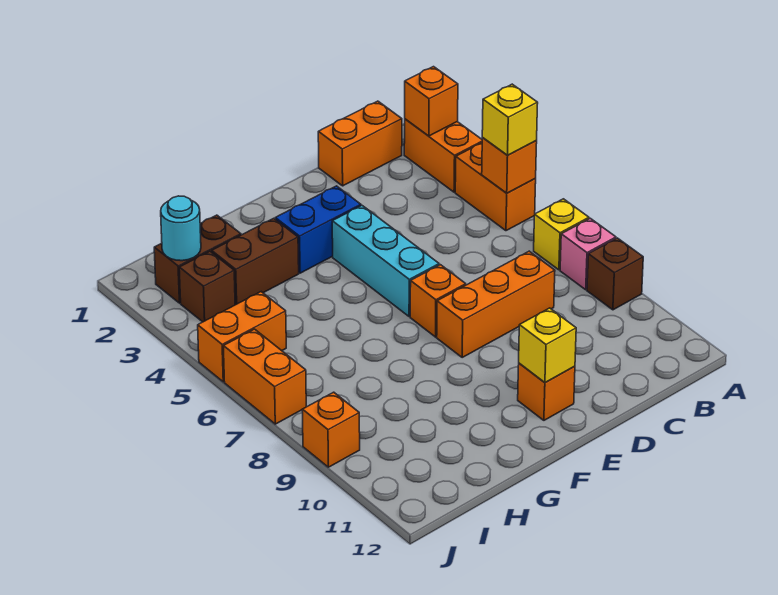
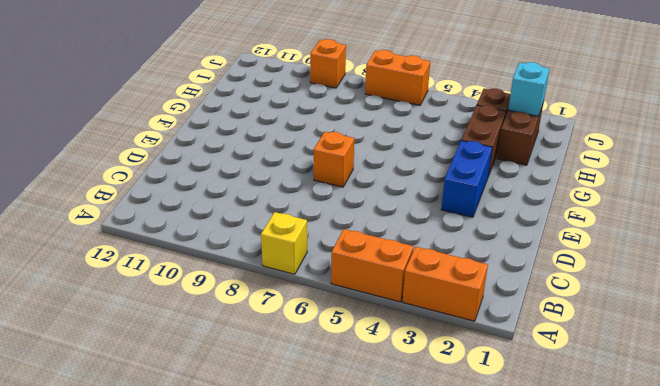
cyan 1x1 brick [508,62,549,116] -> cyan 1x1 round brick [161,196,201,261]
none -> pink 1x1 brick [560,218,616,290]
none -> brown 1x1 brick [587,238,643,310]
none -> orange 1x2 brick [318,101,402,186]

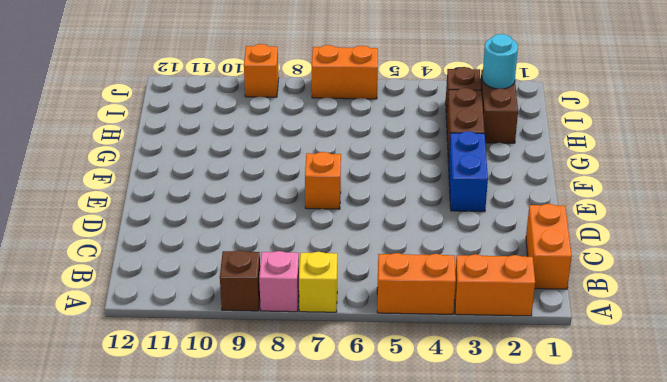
none -> orange 1x3 brick [437,251,555,357]
none -> cyan 1x3 brick [332,206,439,317]
none -> orange 1x1 brick [518,363,575,420]

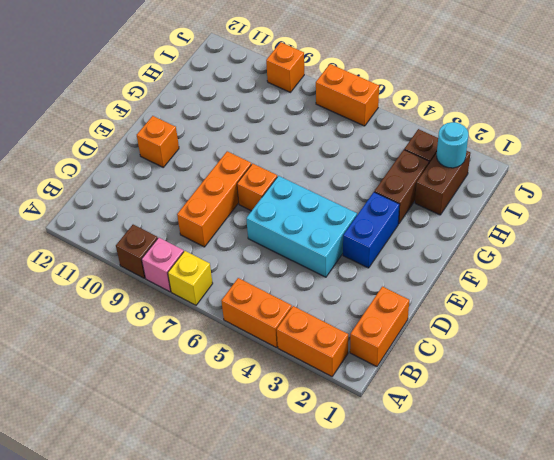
cyan 2x3 brick [246,176,357,277] -> cyan 1x3 brick [332,206,439,317]
none -> orange 1x2 brick [198,292,286,382]
none -> orange 1x1 brick [405,67,458,136]
none -> orange 1x1 brick [482,138,537,193]

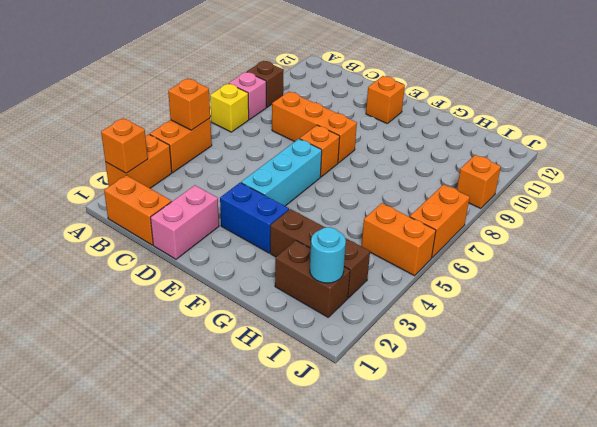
pink 1x2 brick [151,185,219,259] -> none
none -> yellow 1x1 brick [519,308,576,383]
none -> yellow 1x1 brick [482,84,538,155]

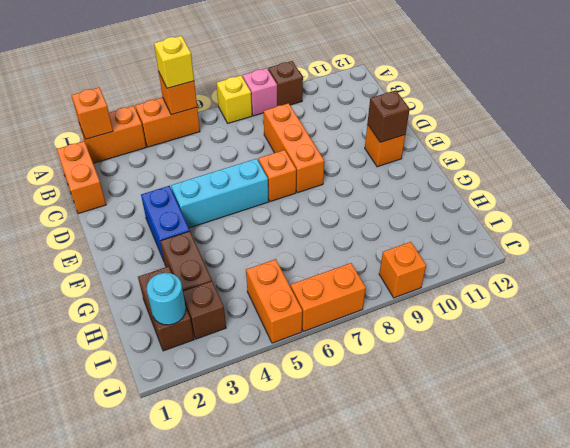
brown 1x1 brick [367,90,410,142] -> yellow 1x1 brick [519,308,576,383]

